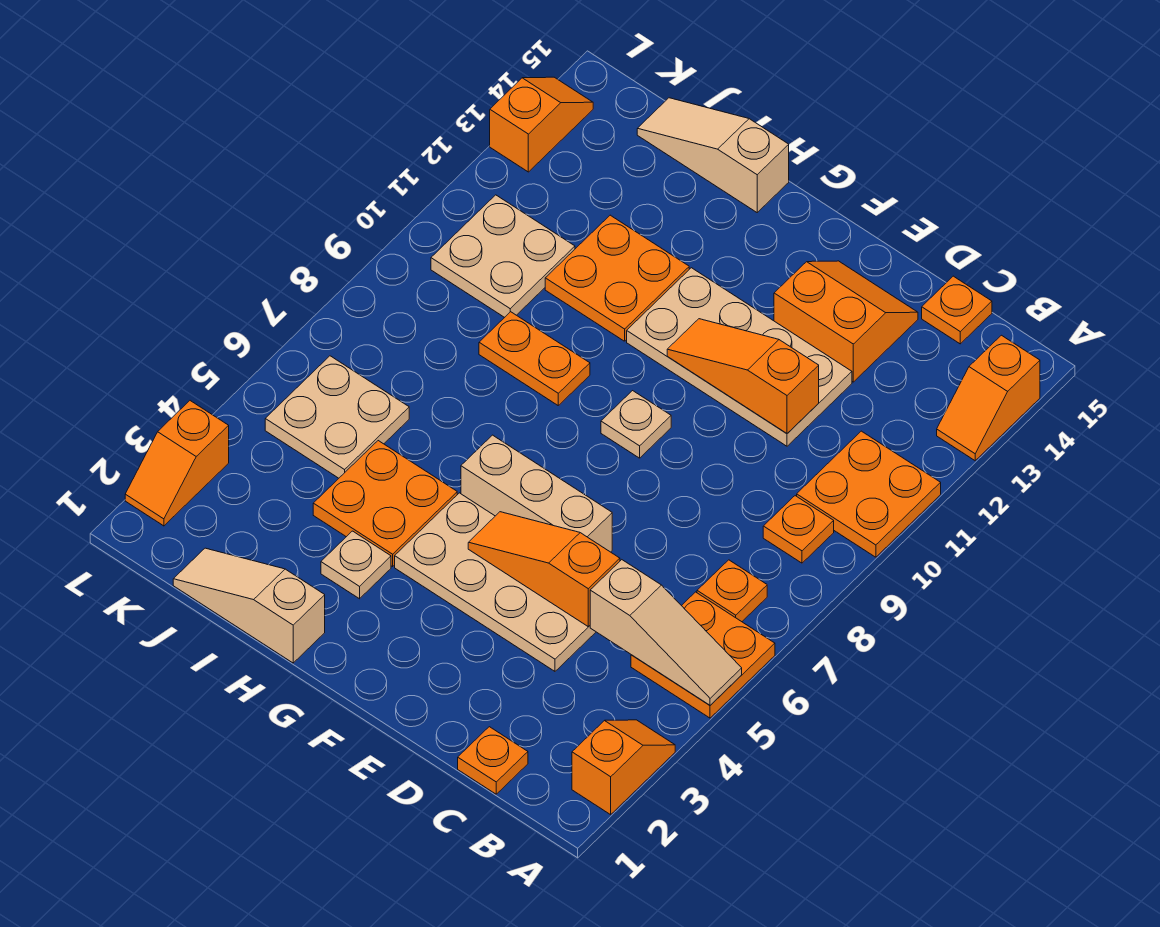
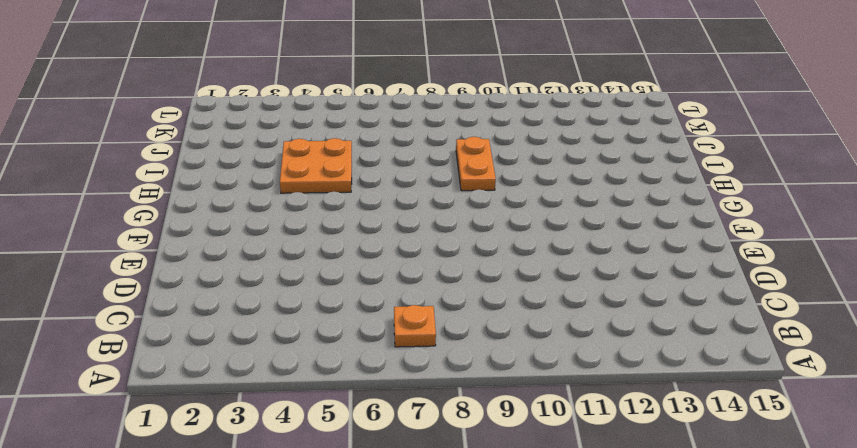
none -> orange 1x2 slope [572,720,675,815]
none -> orange 2x2 plate [631,592,775,718]
none -> orange 2x2 plate [797,431,941,557]

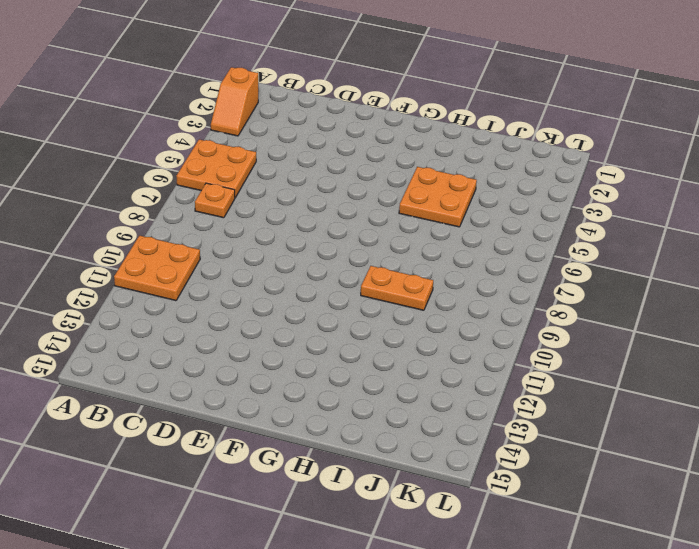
none -> orange 1x2 slope [937,335,1040,461]
none -> orange 1x1 plate [763,496,834,563]
none -> orange 1x1 plate [458,727,528,794]

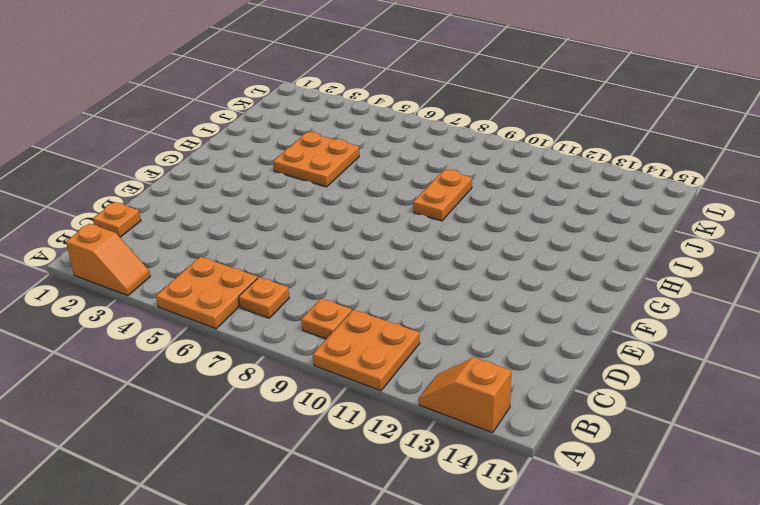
none -> orange 1x1 plate [922,276,992,344]
none -> tan 2x4 plate [395,493,596,671]
none -> tan 2x4 plate [627,268,852,446]

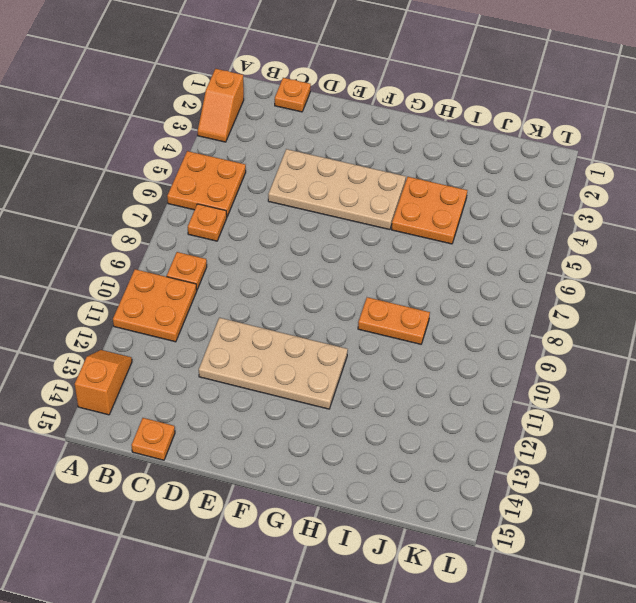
none -> orange 2x2 slope [774,261,918,382]
none -> tan 1x3 brick [461,435,612,552]
none -> tan 1x1 plate [601,391,671,458]

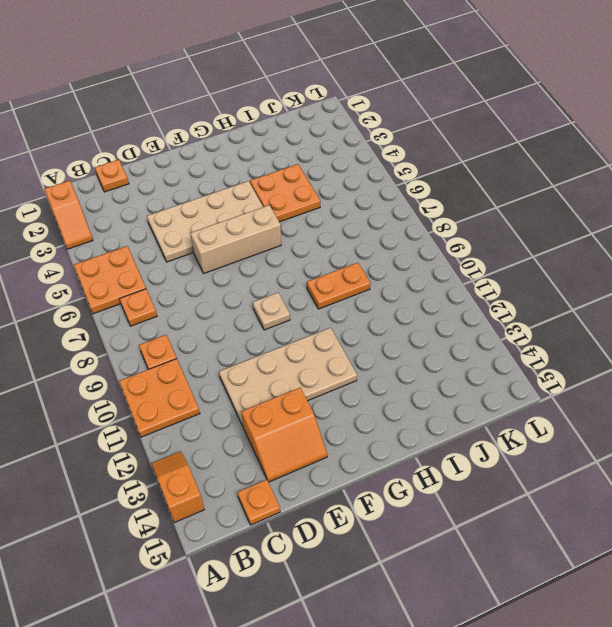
none -> tan 1x3 slope [173,548,325,663]
none -> tan 1x1 plate [321,531,391,599]
none -> orange 2x2 plate [545,215,689,341]

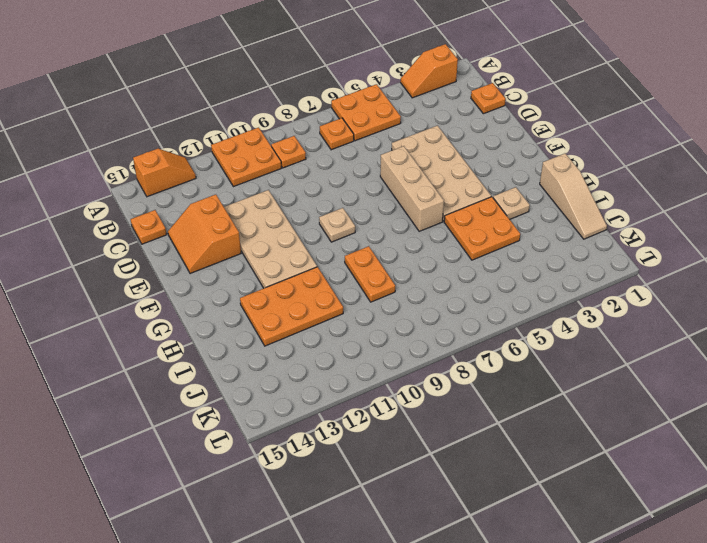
orange 2x3 plate [240,267,343,346] -> orange 2x2 plate [545,215,689,341]
none -> tan 1x3 slope [637,98,789,212]
none -> tan 2x2 plate [265,356,409,478]
none -> tan 2x2 plate [431,195,575,317]

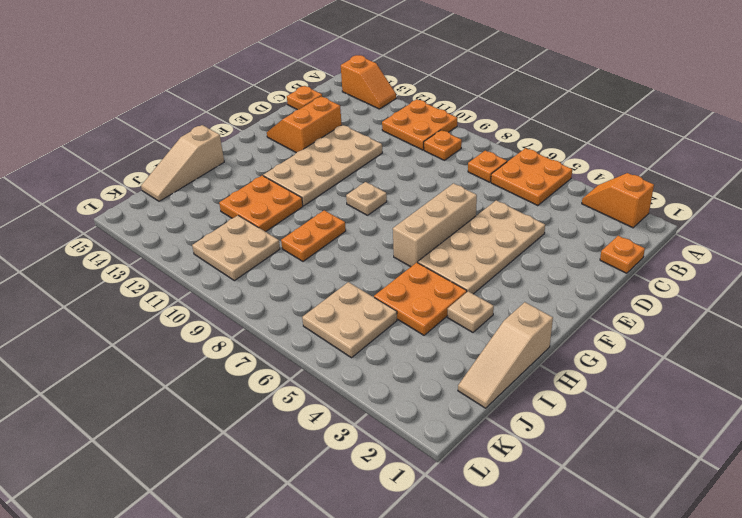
none -> orange 1x2 slope [125,401,229,526]
none -> orange 1x2 slope [490,77,593,172]
none -> tan 1x3 slope [590,560,742,705]

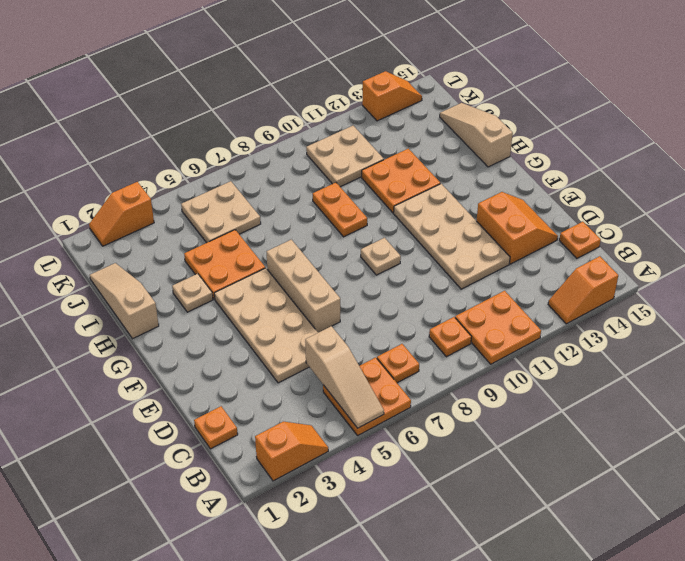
none -> orange 1x3 slope [468,512,620,627]
none -> orange 1x3 slope [667,319,819,433]

